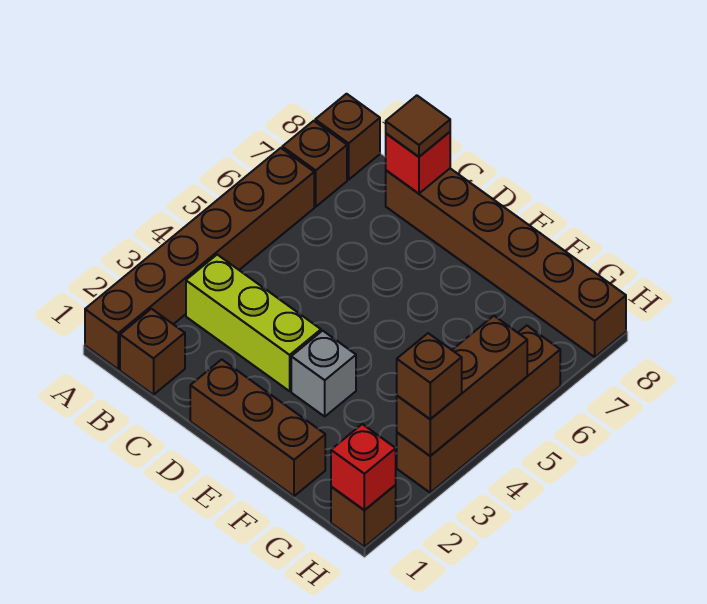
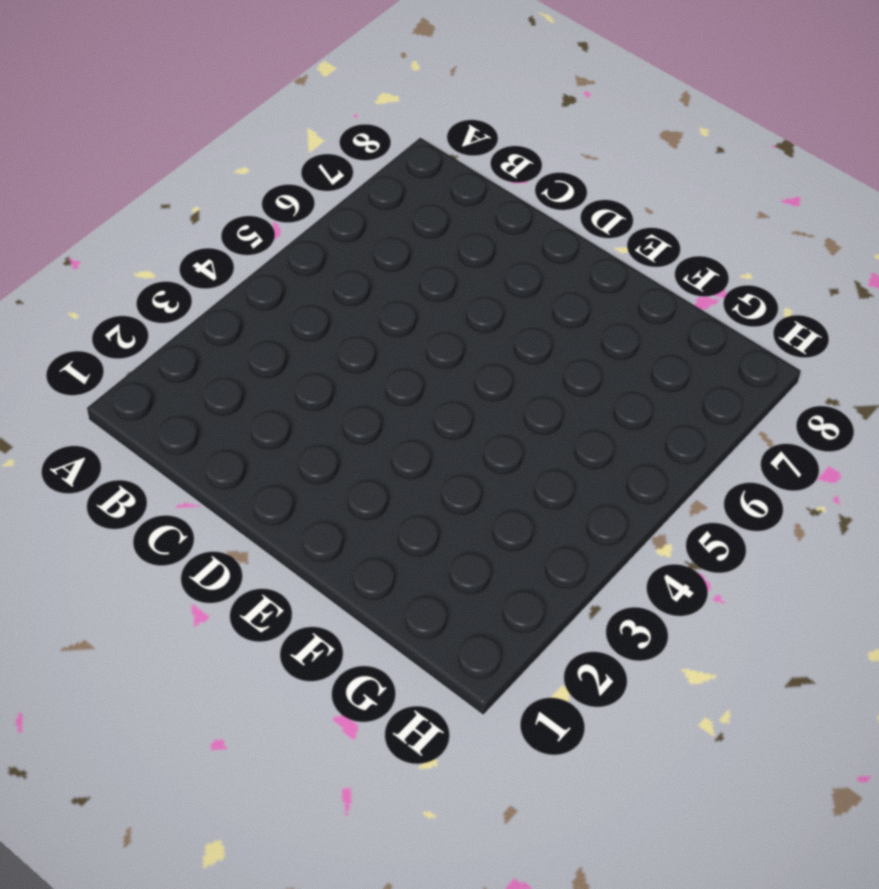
none -> brown 1x6 brick [85,148,314,369]
none -> brown 1x1 brick [282,121,347,207]
none -> brown 1x1 brick [315,94,380,180]

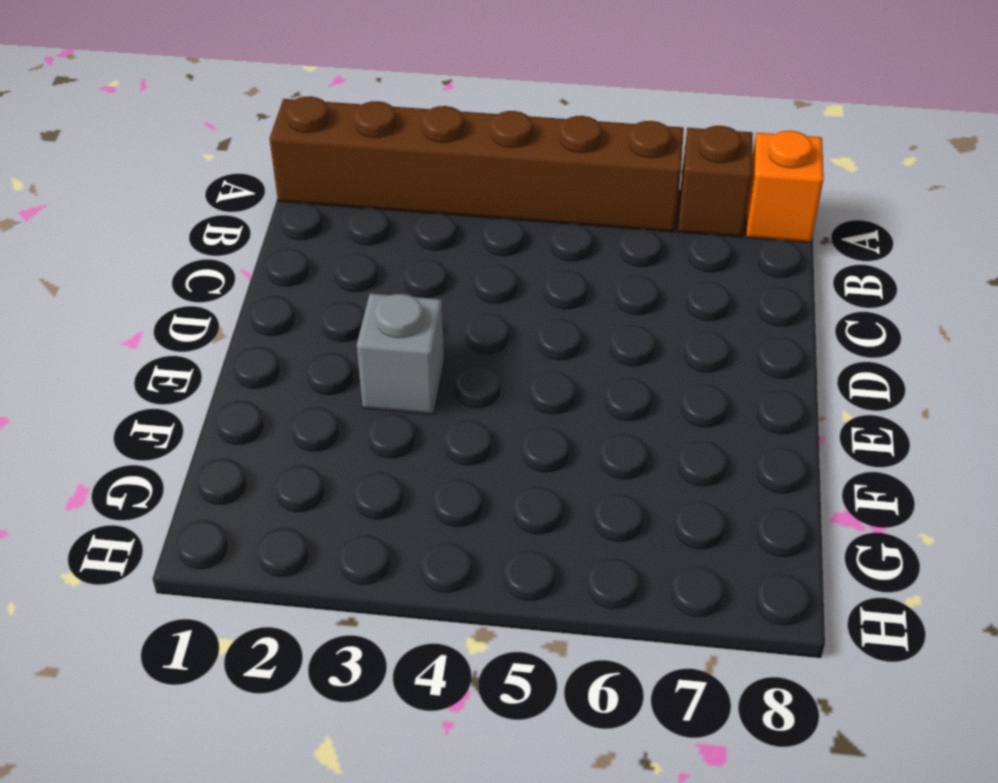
orange 1x1 brick [746,131,824,242] -> brown 1x1 brick [315,94,380,180]
none -> brown 1x1 brick [120,309,185,395]
none -> lime 1x3 brick [186,255,321,391]
none -> brown 1x6 brick [386,169,626,357]

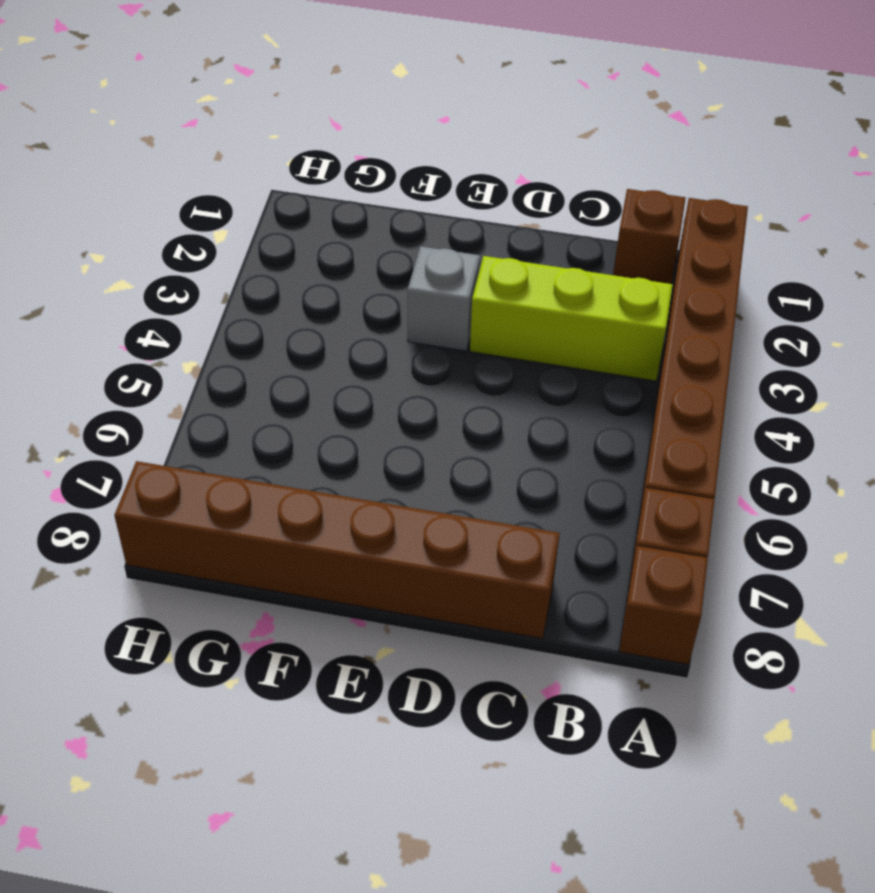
none -> brown 1x3 brick [190,359,325,496]
none -> brown 1x1 brick [331,485,396,547]
none -> brown 1x4 brick [397,326,560,493]

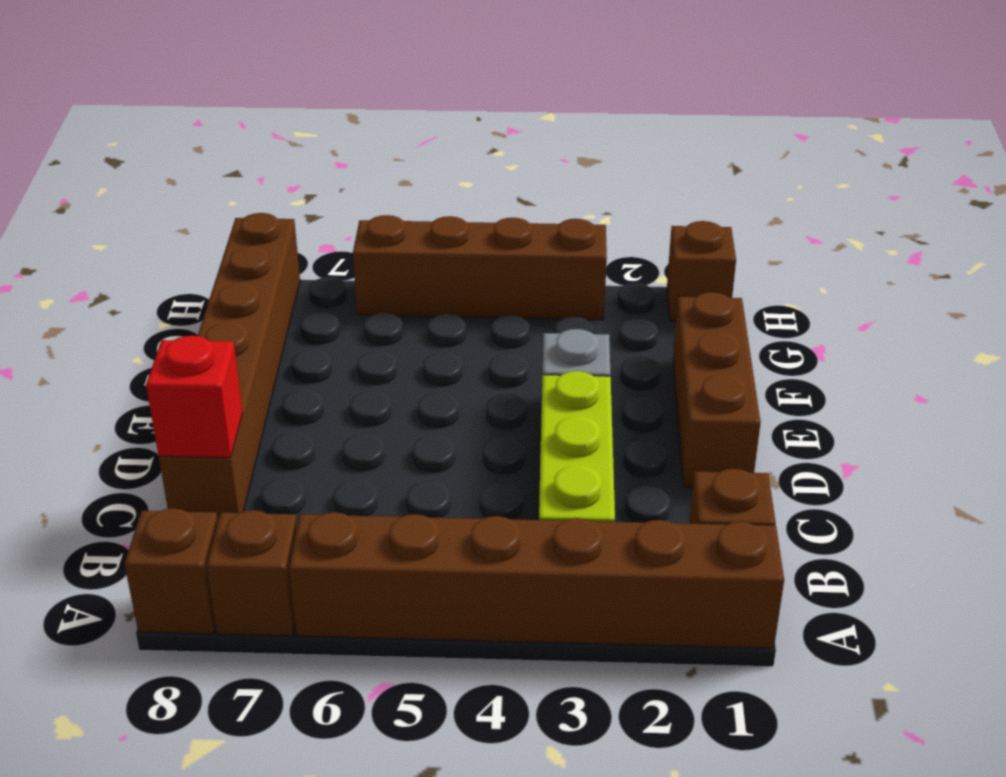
none -> red 1x1 brick [331,424,396,510]
none -> brown 1x3 brick [397,316,527,456]
none -> brown 1x1 tile [386,95,450,157]

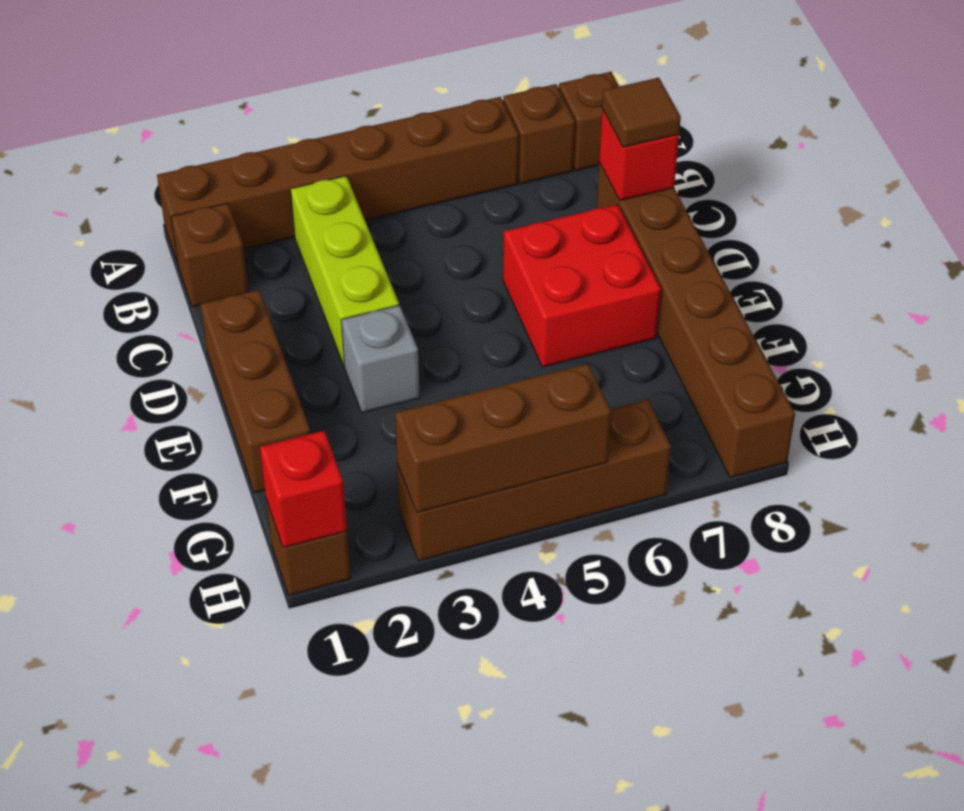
red 2x2 brick [503,204,661,367] -> none
none -> brown 1x1 brick [397,333,462,419]

